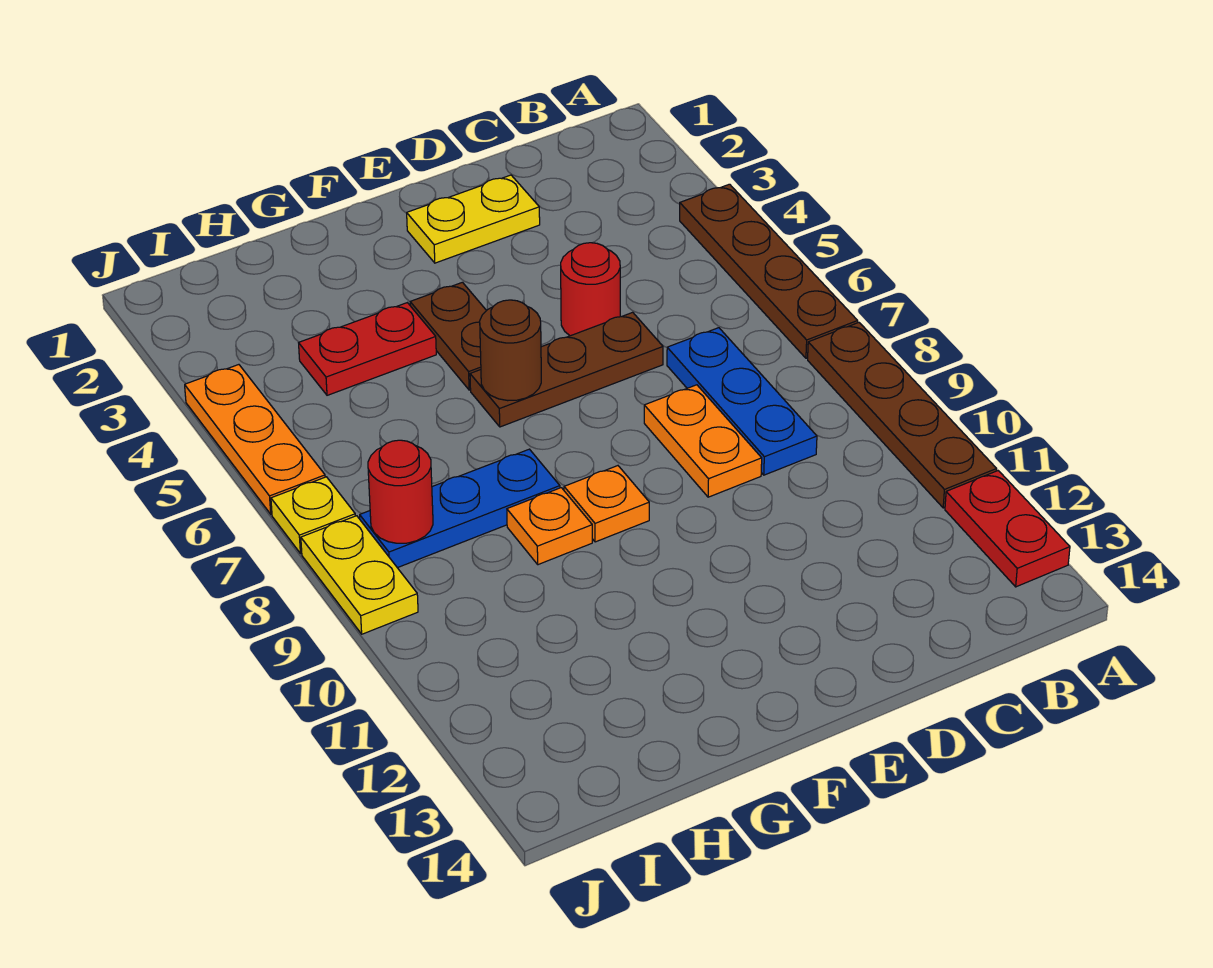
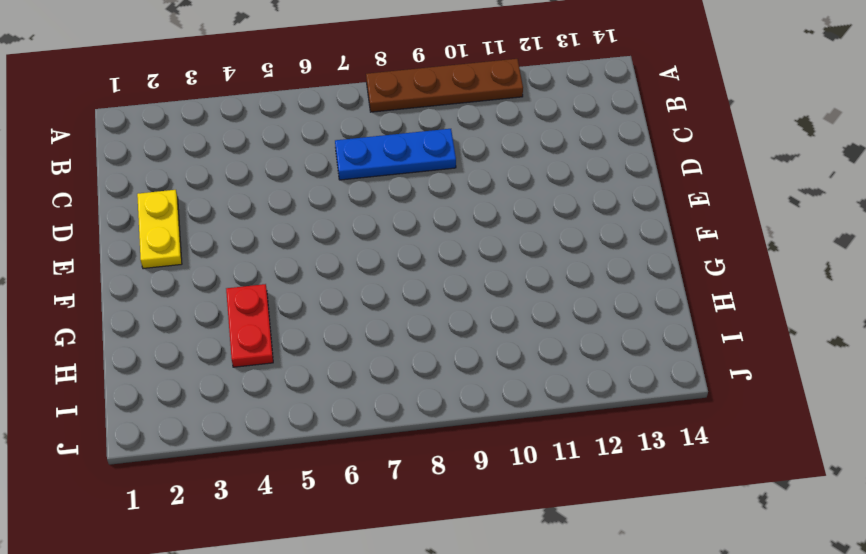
none -> brown 1x4 plate [680,184,858,358]
none -> red 1x2 plate [945,471,1070,587]
none -> red 1x1 round brick [561,243,620,336]

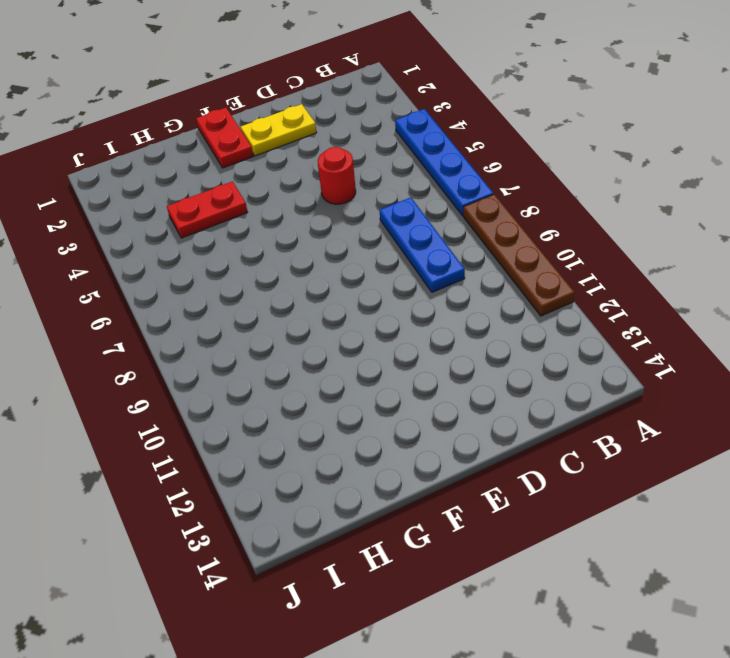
blue 1x4 plate [395,109,493,215] -> brown 1x4 plate [680,184,858,358]
red 1x2 plate [196,108,253,168] -> red 1x2 plate moved to [945,471,1070,587]
none -> brown 1x3 plate [470,312,663,427]
none -> orange 1x2 plate [644,385,762,497]
none -> brown 1x2 plate [410,282,487,390]

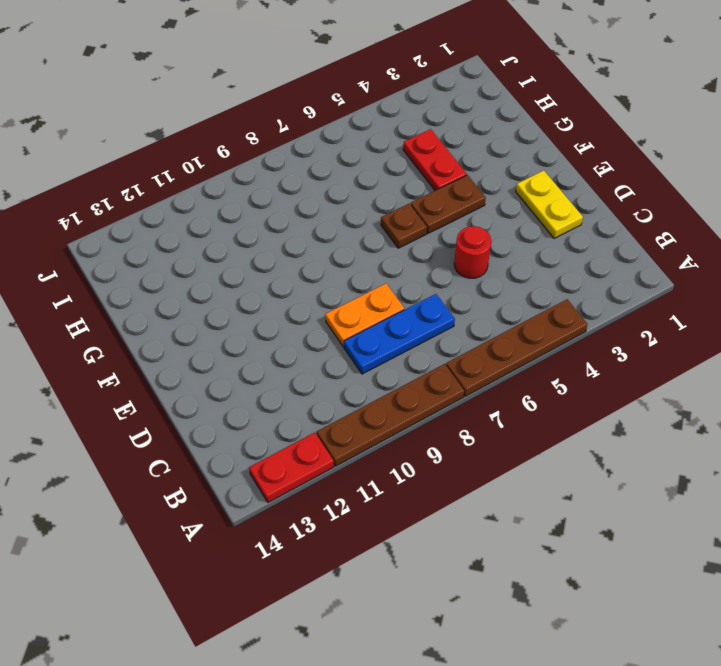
brown 1x1 plate [381,204,427,248] -> brown 1x3 plate [470,312,663,427]
none -> orange 1x1 plate [564,466,649,542]
none -> blue 1x3 plate [360,449,560,568]
none -> orange 1x1 plate [507,488,592,565]

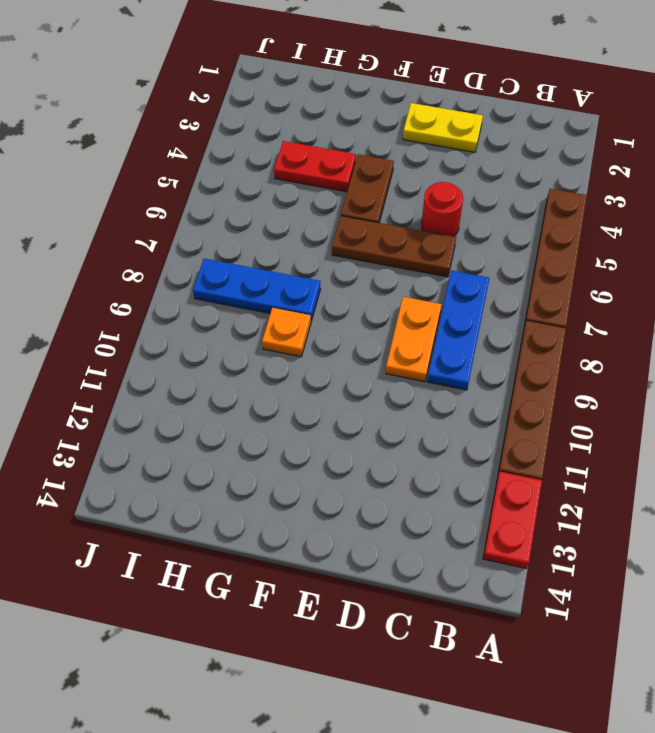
none -> orange 1x1 plate [564,466,649,542]
none -> orange 1x3 plate [185,365,325,514]
none -> yellow 1x1 plate [271,477,355,553]

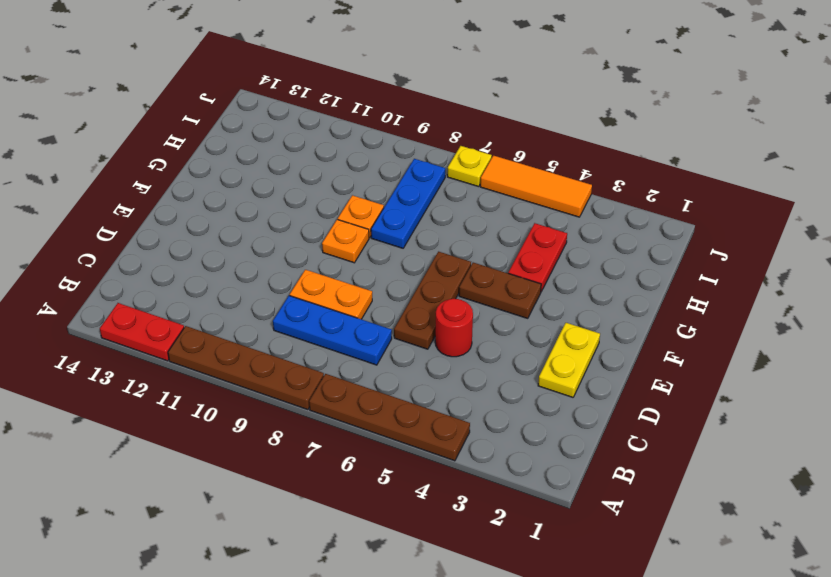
orange 1x3 tile [480,156,592,217] -> orange 1x3 plate [185,365,325,514]
none -> yellow 1x2 plate [301,516,418,634]
none -> brown 1x1 round brick [480,300,541,401]
none -> red 1x1 round brick [368,440,433,543]

